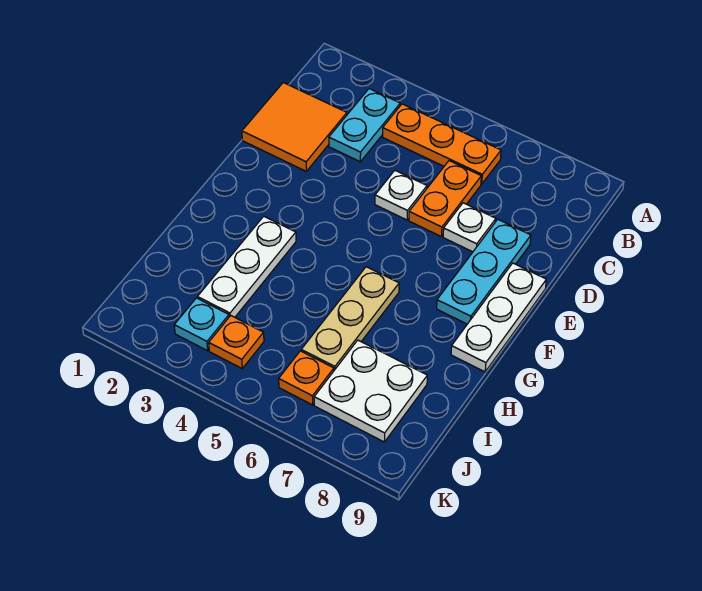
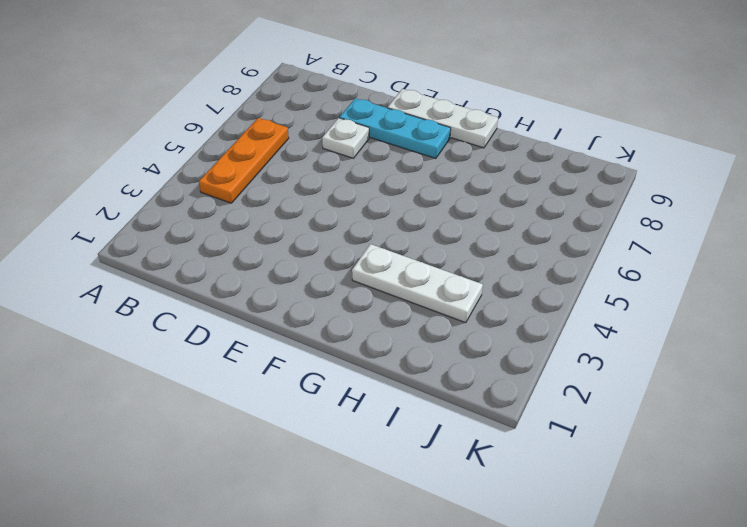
none -> cyan 1x2 plate [329,89,400,162]
none -> orange 2x2 tile [242,83,347,171]
none -> orange 1x2 plate [409,161,481,237]

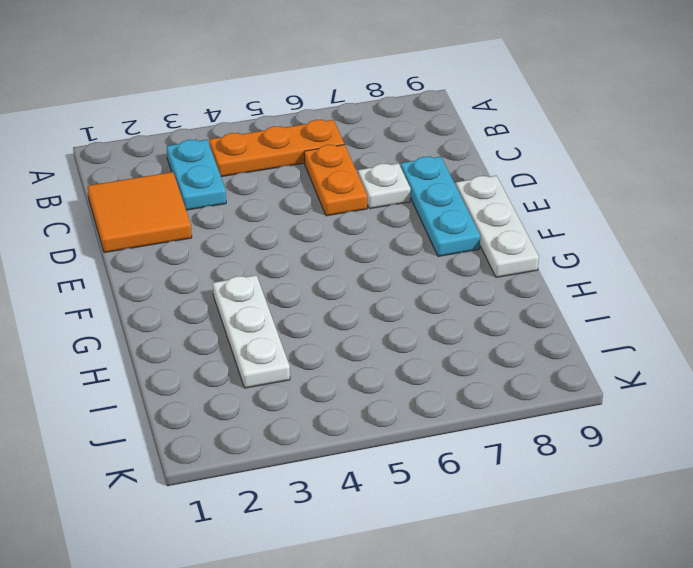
none -> white 1x1 plate [375,171,427,220]
none -> tan 1x3 plate [301,267,399,370]
none -> white 2x2 plate [314,340,427,442]

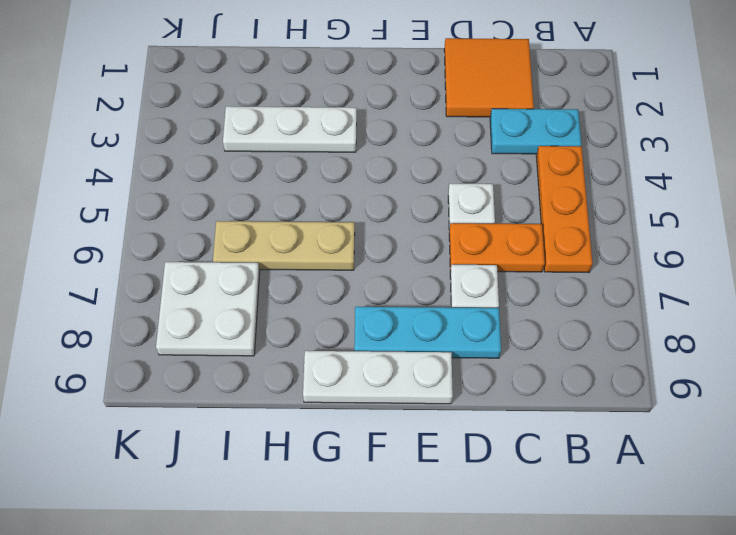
none -> cyan 1x1 plate [174,298,229,351]
none -> orange 1x1 plate [209,315,264,368]
none -> orange 1x1 plate [279,351,334,405]

